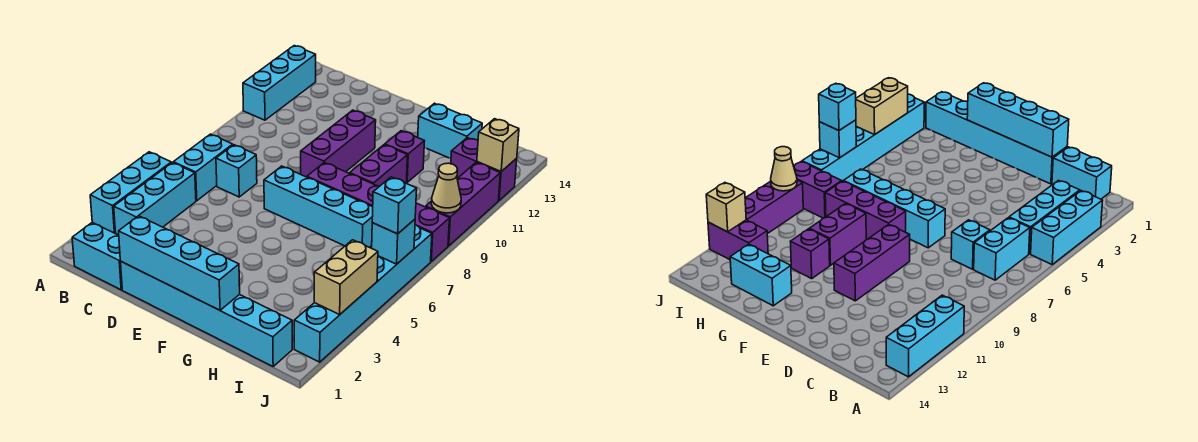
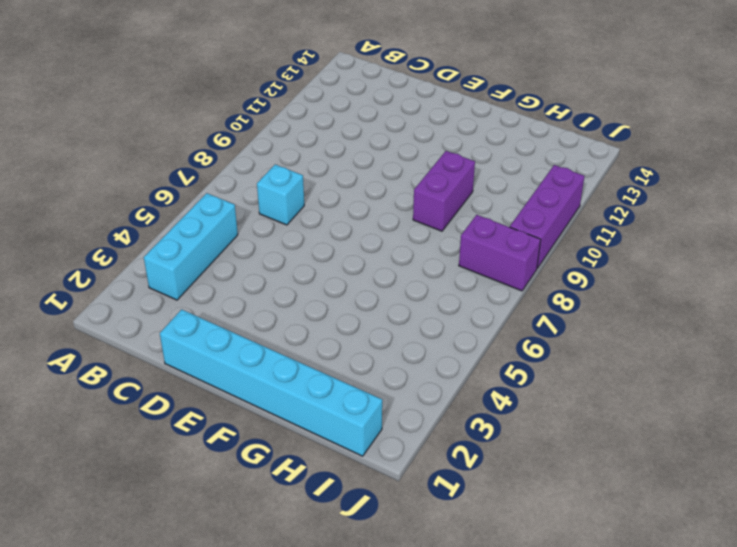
none -> cyan 1x3 brick [90,152,171,234]
none -> cyan 1x3 brick [243,46,316,120]
none -> cyan 1x2 brick [72,223,122,290]

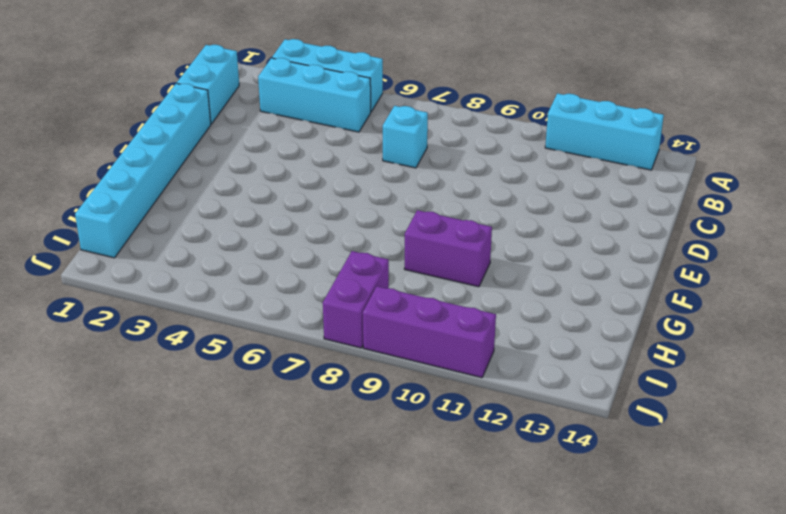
none -> cyan 1x2 brick [173,134,233,201]
none -> cyan 1x4 brick [264,166,373,248]
none -> purple 1x3 brick [301,110,376,177]

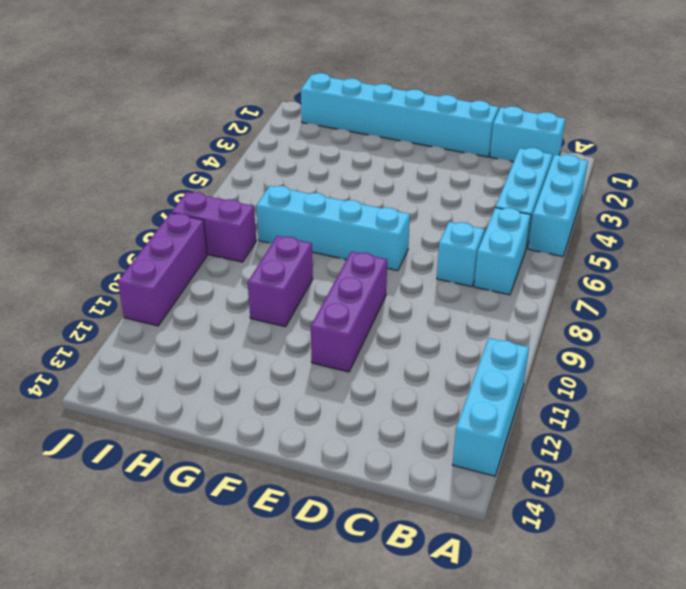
none -> purple 1x3 brick [307,163,379,207]
none -> purple 1x1 brick [385,131,424,182]
none -> cyan 1x2 brick [418,103,482,159]

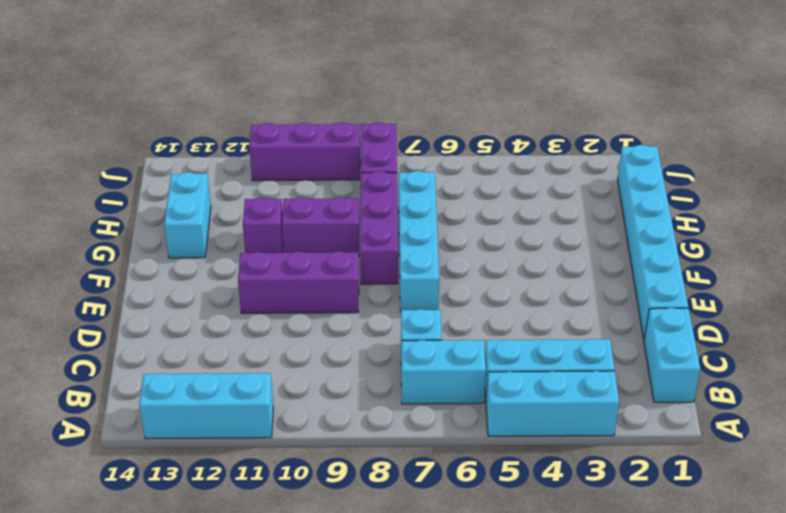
none -> purple 1x2 brick [451,138,517,201]
none -> cyan 1x6 brick [294,225,432,362]
none -> cyan 1x4 brick [119,216,240,310]

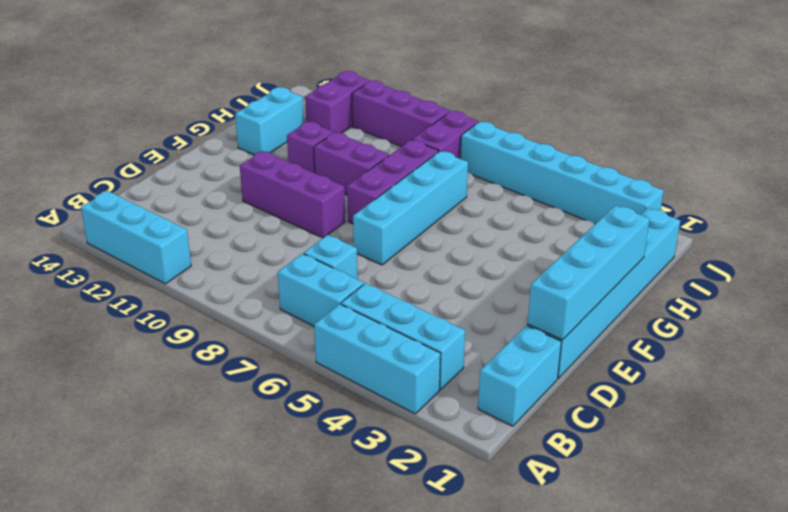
none -> tan 1x2 brick [314,240,378,314]
none -> cyan 1x1 brick [372,219,415,264]
none -> tan 1x1 cone [431,163,461,213]

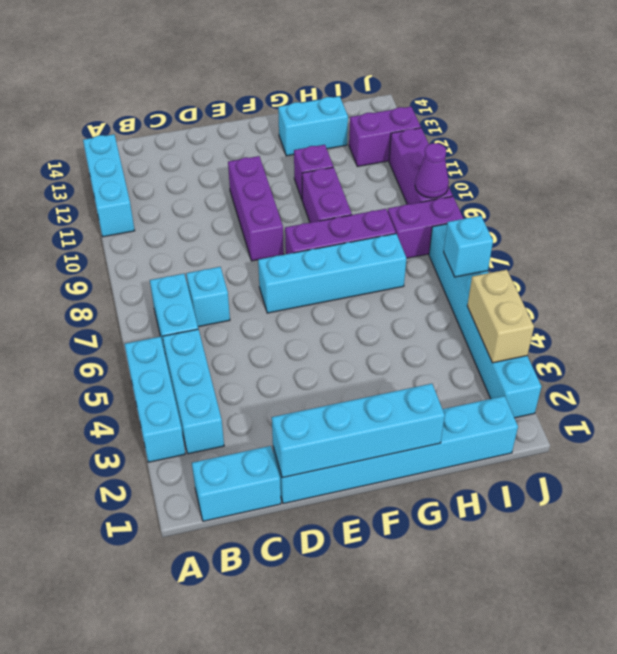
purple 1x1 cone [415,143,449,198] -> tan 1x1 cone [431,163,461,213]
none -> tan 1x1 brick [477,119,519,172]
none -> cyan 1x1 brick [372,177,417,234]

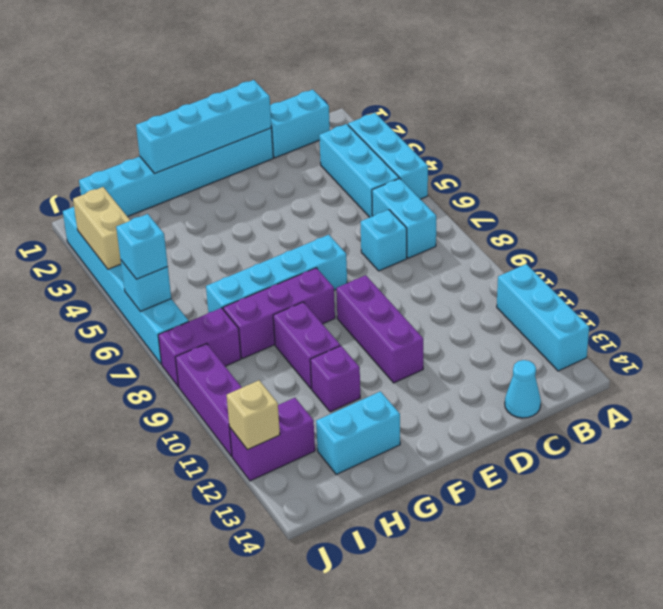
cyan 1x1 cone [505,360,541,418] -> none
none -> tan 1x1 cone [431,163,461,213]

